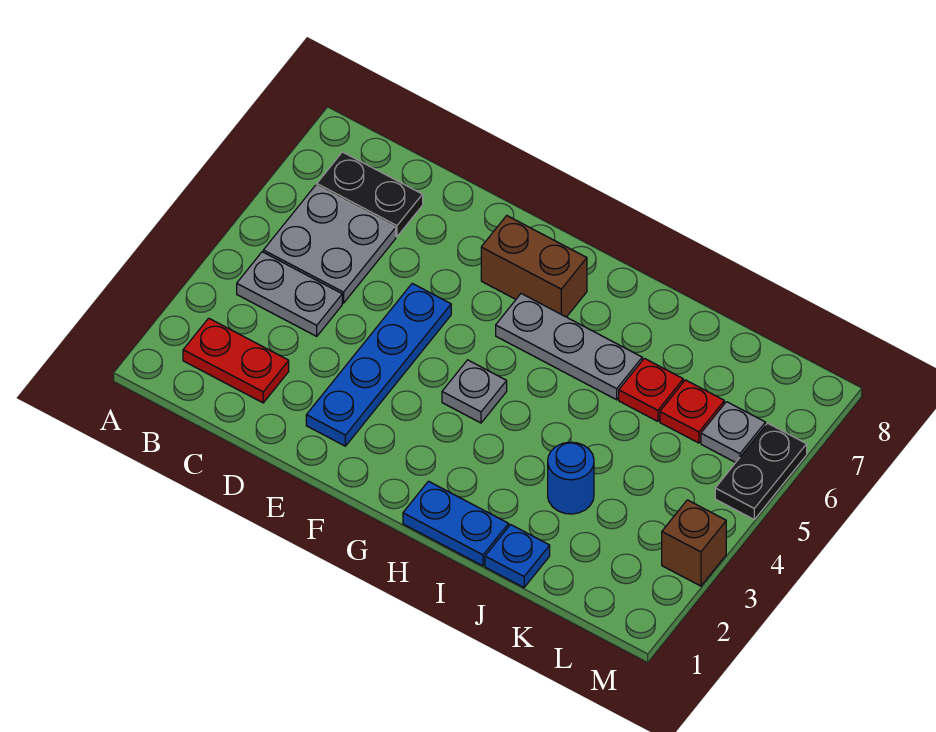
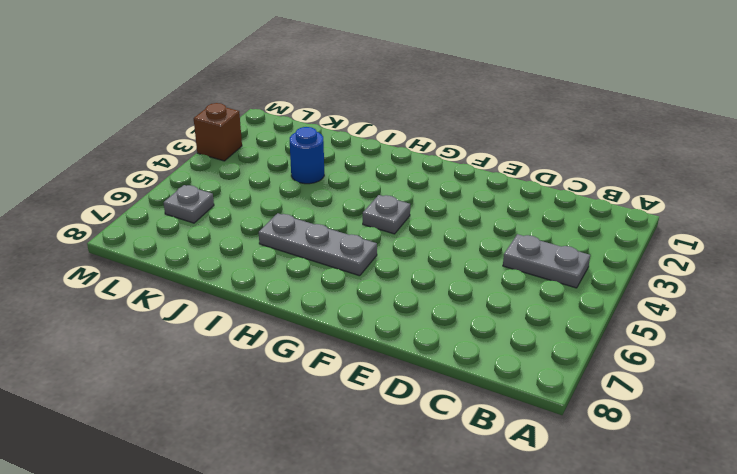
none -> red 1x2 plate [183,318,289,403]
none -> grey 2x2 plate [263,185,396,303]
none -> black 1x2 plate [317,152,423,237]

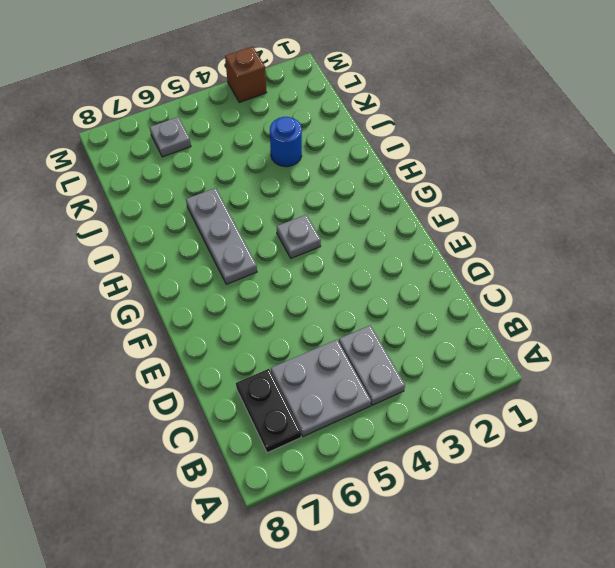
none -> red 1x2 plate [183,318,289,403]
none -> blue 1x4 plate [306,284,451,446]
none -> brown 1x2 brick [481,216,587,317]

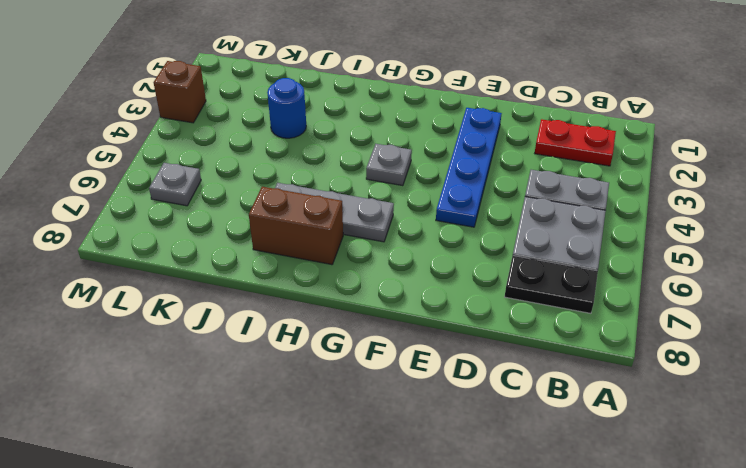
brown 1x2 brick [249,187,343,265] -> brown 1x2 brick moved to [481,216,587,317]
none -> blue 1x2 plate [403,481,509,566]
none -> blue 1x1 plate [485,525,550,587]
none -> red 1x1 plate [619,358,683,421]

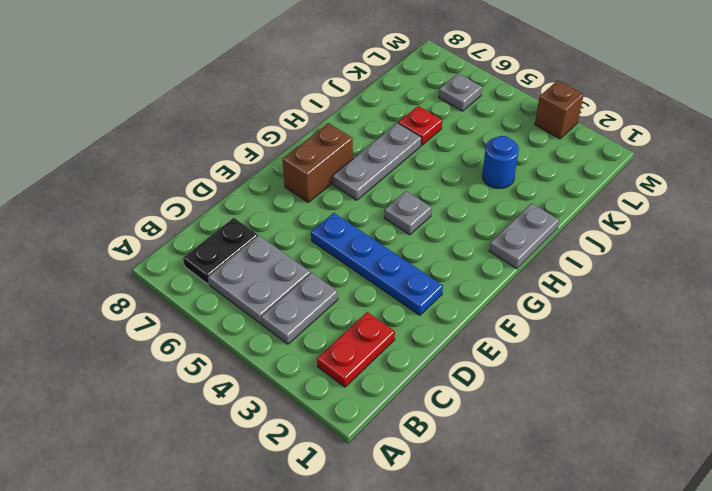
grey 1x2 plate [489,203,559,269] -> blue 1x2 plate [403,481,509,566]
none -> blue 1x1 plate [485,525,550,587]
none -> red 1x1 plate [660,380,724,443]
none -> black 1x2 plate [715,423,807,519]

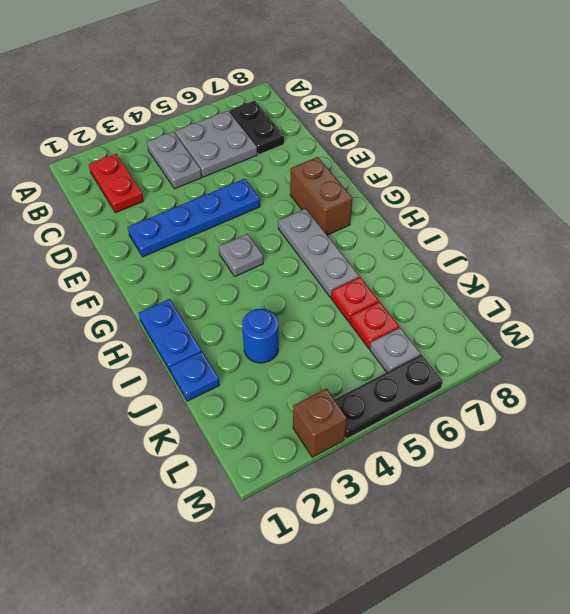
black 1x3 plate [334,355,443,439] -> black 1x2 plate [715,423,807,519]

